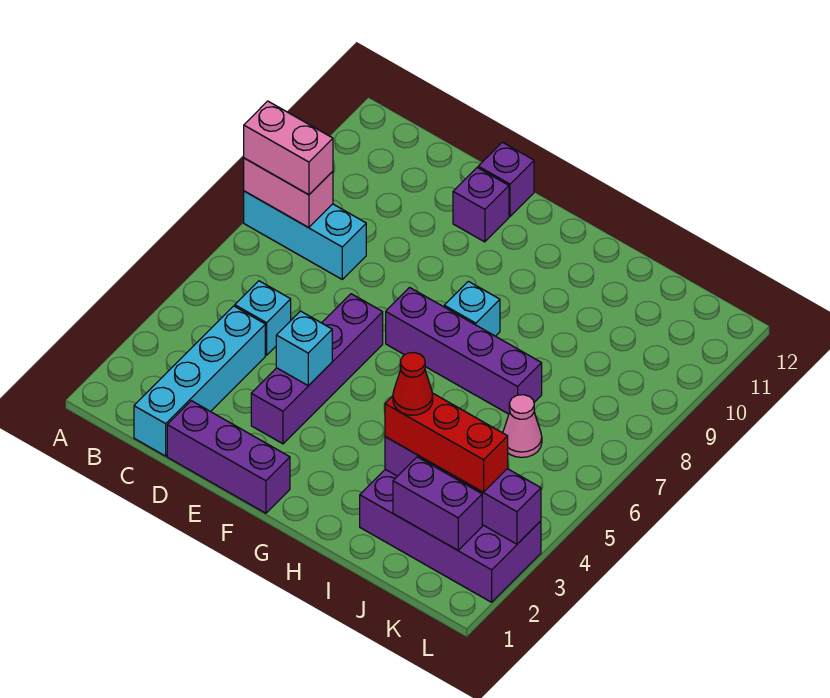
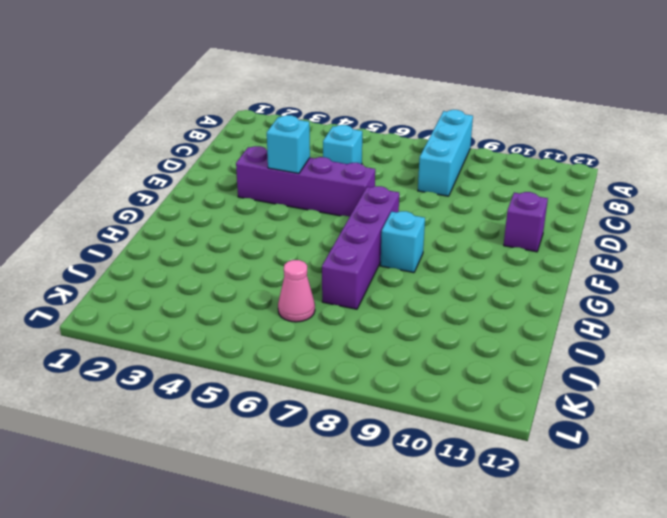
none -> cyan 1x4 brick [134,306,265,456]
none -> purple 1x3 brick [167,401,290,513]
none -> purple 1x1 brick [478,142,534,217]

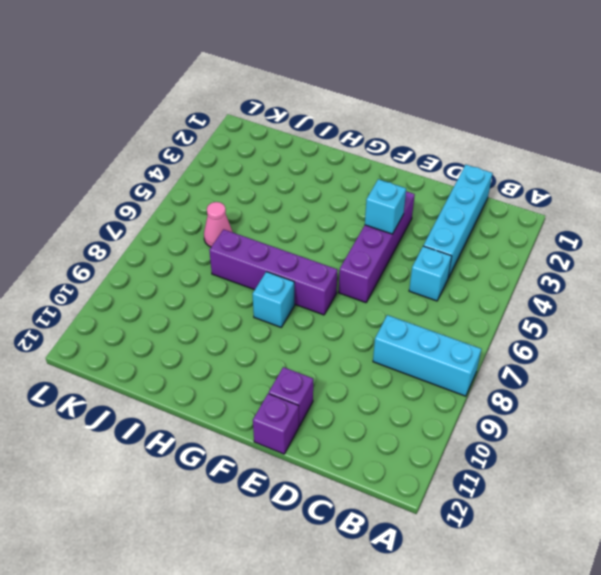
none -> purple 1x3 brick [167,401,290,513]
none -> purple 2x4 brick [360,469,541,602]
none -> pink 1x2 brick [244,158,333,228]

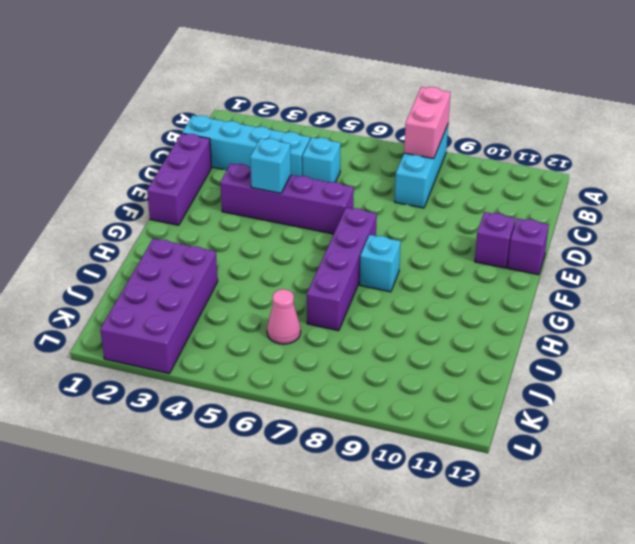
none -> purple 1x4 brick [385,437,541,544]
none -> purple 1x2 brick [393,457,482,550]
none -> pink 1x2 brick [244,101,333,195]

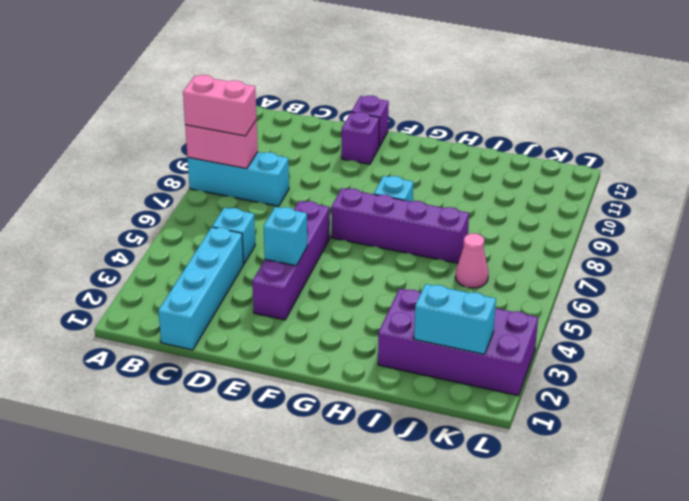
cyan 1x2 brick [414,284,496,354] -> purple 1x2 brick [393,457,482,550]
none -> purple 1x3 brick [167,401,290,513]
none -> purple 1x4 brick [385,437,541,544]
none -> red 1x3 brick [385,393,508,492]

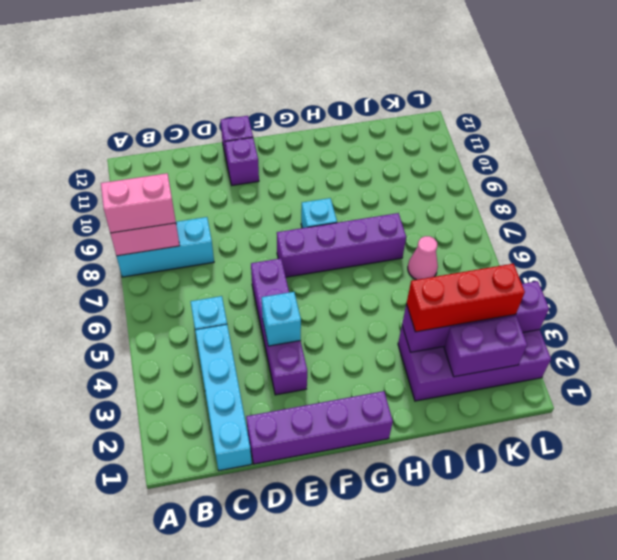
purple 1x4 brick [246,391,393,464] -> purple 1x3 brick [167,401,290,513]
none -> red 1x1 cone [393,353,433,415]

